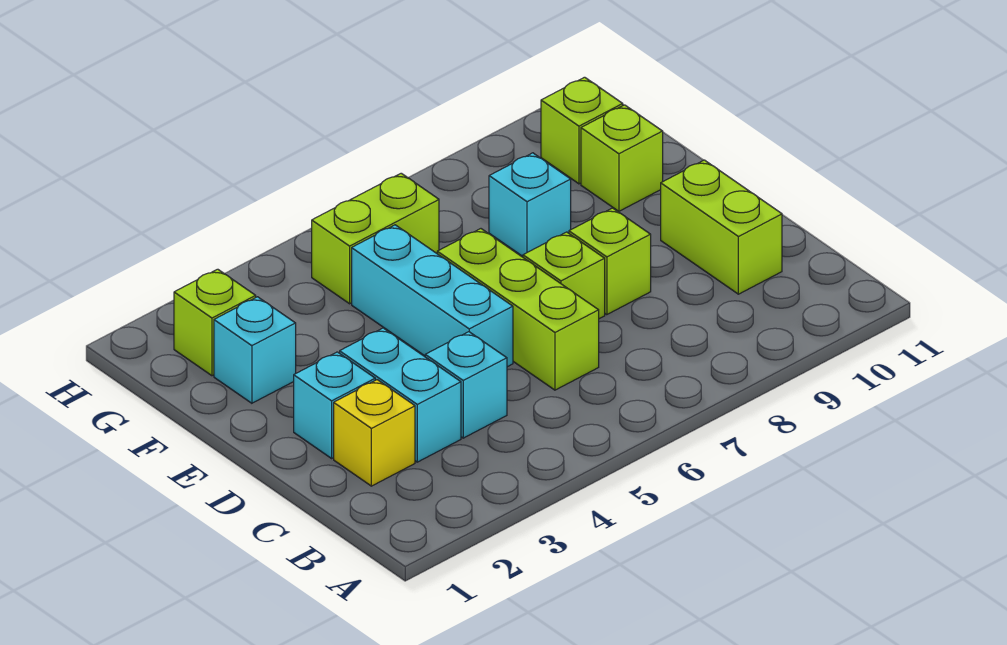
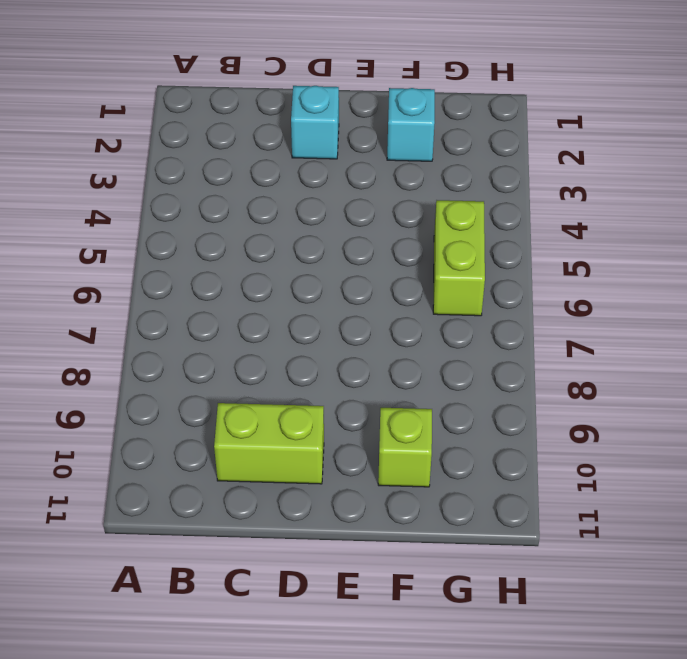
none -> yellow 1x1 brick [334,380,415,486]
none -> cyan 1x2 brick [340,328,461,462]
none -> cyan 1x1 brick [425,332,507,438]

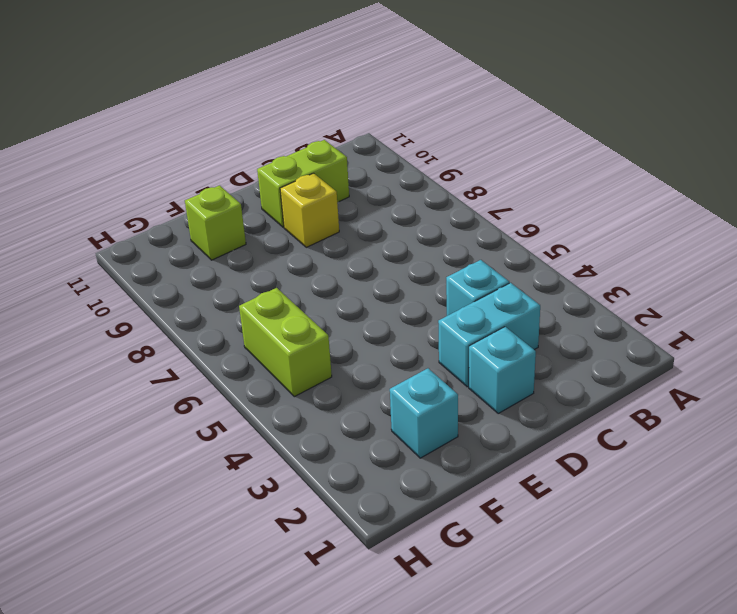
yellow 1x1 brick [280,173,339,247] -> yellow 1x1 brick moved to [334,380,415,486]
none -> lime 1x3 brick [437,229,599,390]
none -> cyan 1x3 brick [352,225,513,367]
none -> lime 1x1 brick [523,232,605,319]

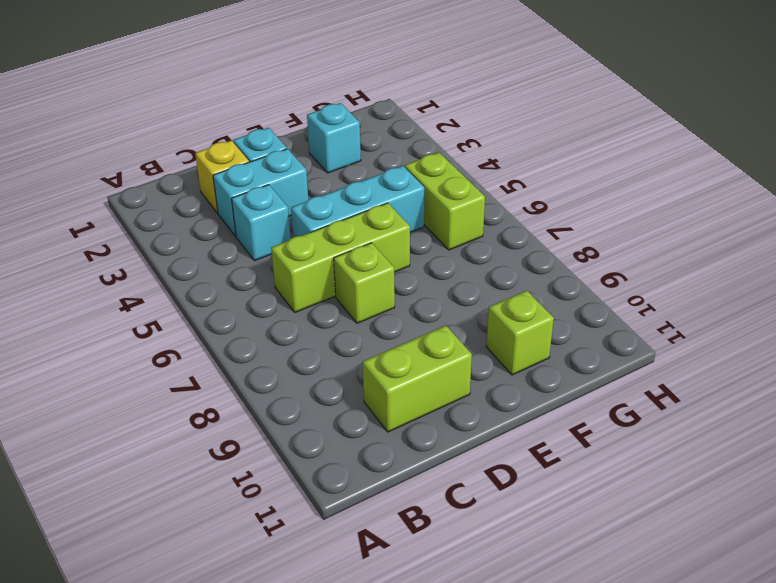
none -> lime 1x1 brick [569,208,651,315]
none -> cyan 1x1 brick [489,153,571,256]
none -> lime 1x1 brick [174,269,256,376]

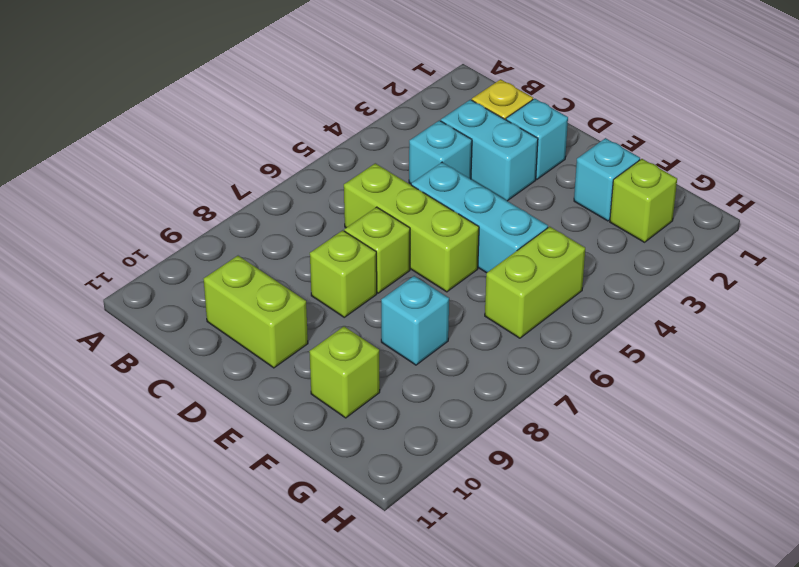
none -> lime 1x1 brick [541,77,623,184]

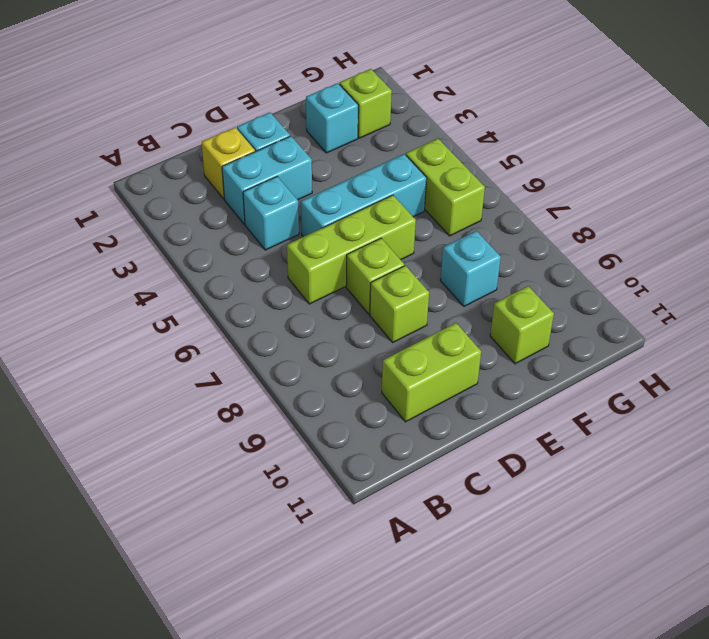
none -> lime 1x1 brick [541,77,623,184]

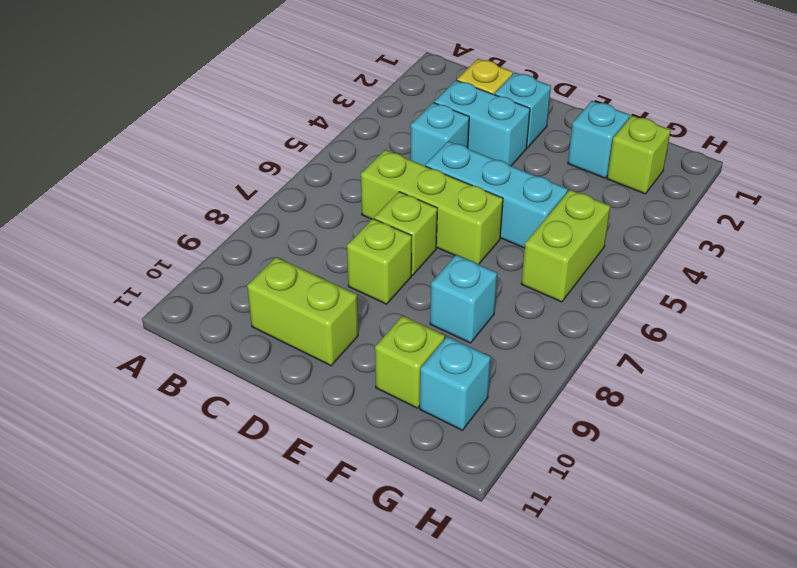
cyan 1x1 brick [420,336,491,430] -> lime 1x1 brick [541,77,623,184]

